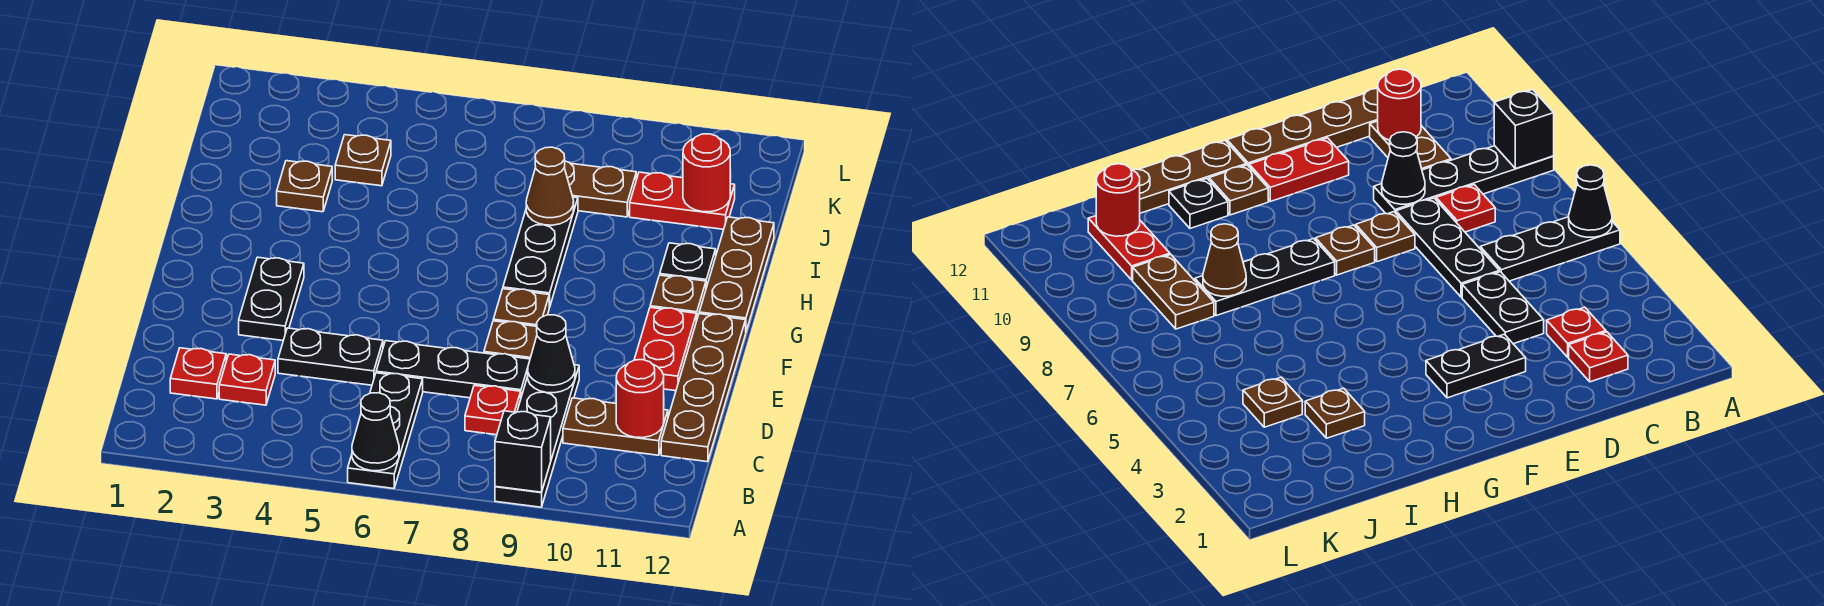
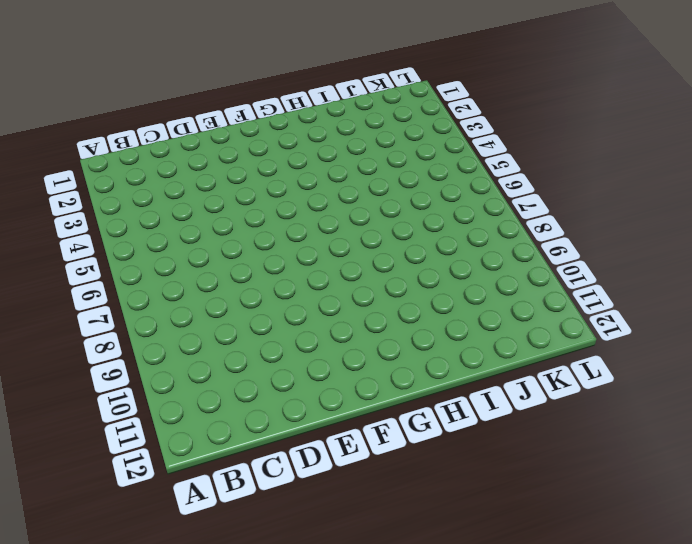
none -> black 1x3 plate [348,373,423,489]
none -> black 1x4 plate [495,365,579,507]
none -> red 1x1 plate [170,348,226,399]

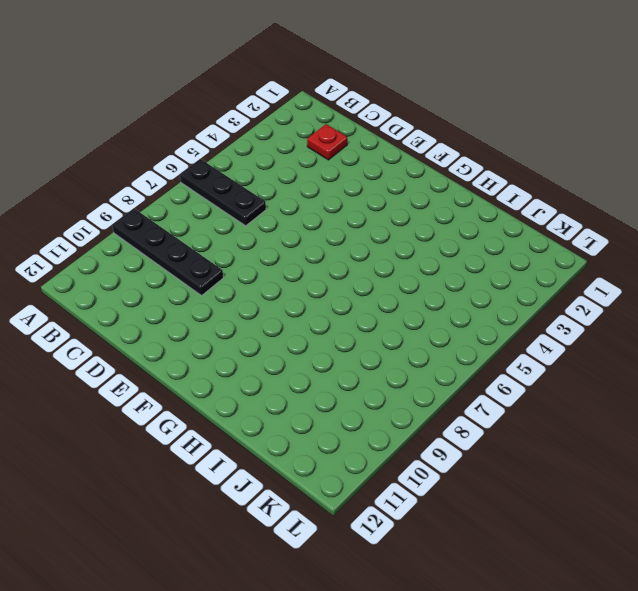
none -> red 1x1 plate [219,354,275,405]
none -> red 1x1 plate [465,385,521,435]
none -> brown 1x2 plate [563,398,668,455]

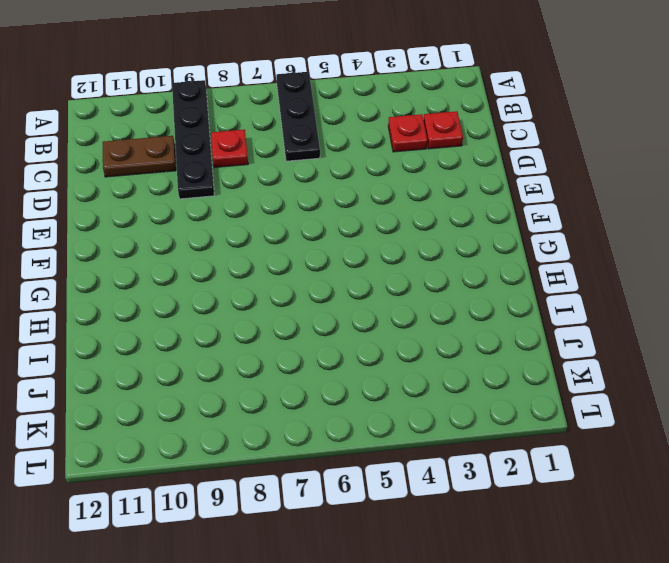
none -> brown 1x4 plate [661,314,746,462]
none -> black 1x2 plate [278,328,383,385]
none -> black 1x3 plate [376,341,530,398]

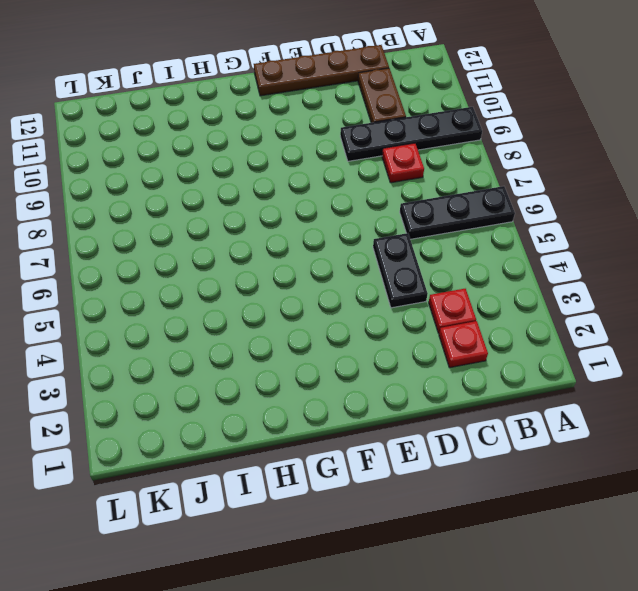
none -> black 1x3 plate [376,341,530,398]
none -> black 1x2 plate [239,257,304,340]
none -> brown 1x1 plate [484,321,537,359]

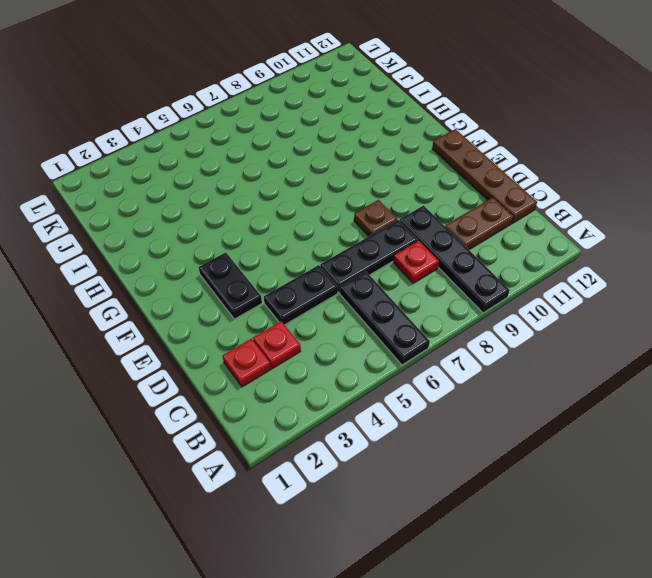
none -> red 1x2 plate [634,307,696,391]
none -> brown 1x1 plate [493,289,549,326]
none -> black 1x3 plate [503,197,578,307]

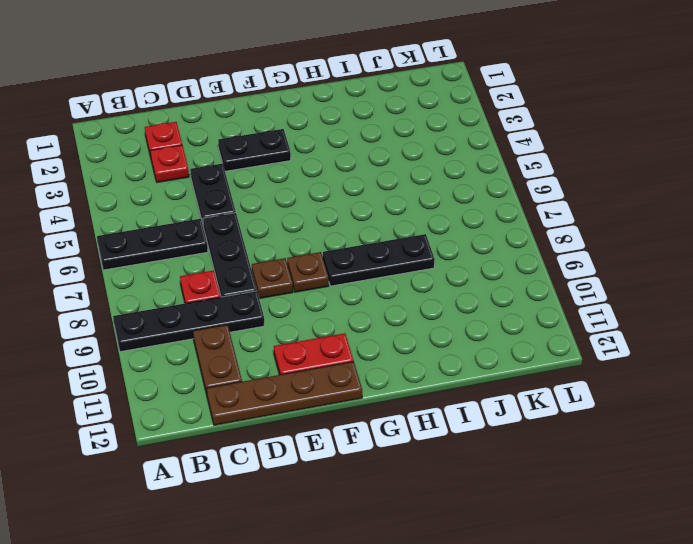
none -> brown 1x1 plate [650,275,706,321]
none -> brown 1x3 plate [699,217,774,331]
none -> black 1x1 plate [660,243,716,287]

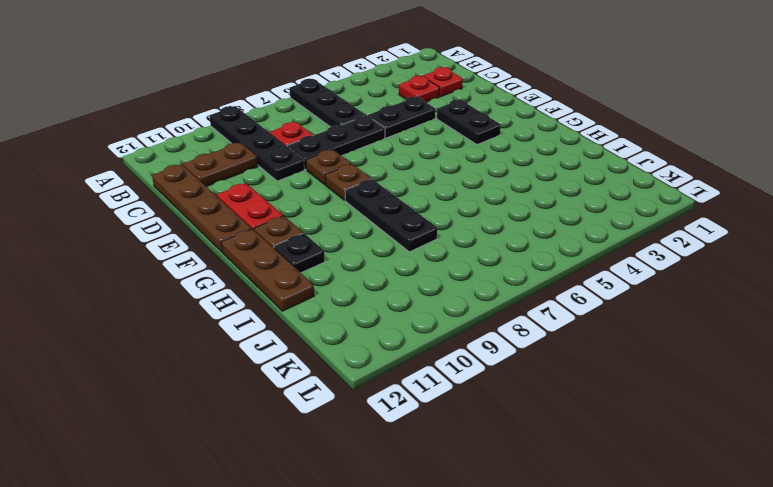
none -> brown 1x1 plate [277,161,332,212]
none -> brown 1x1 plate [335,135,391,186]
none -> brown 1x2 plate [564,161,636,217]

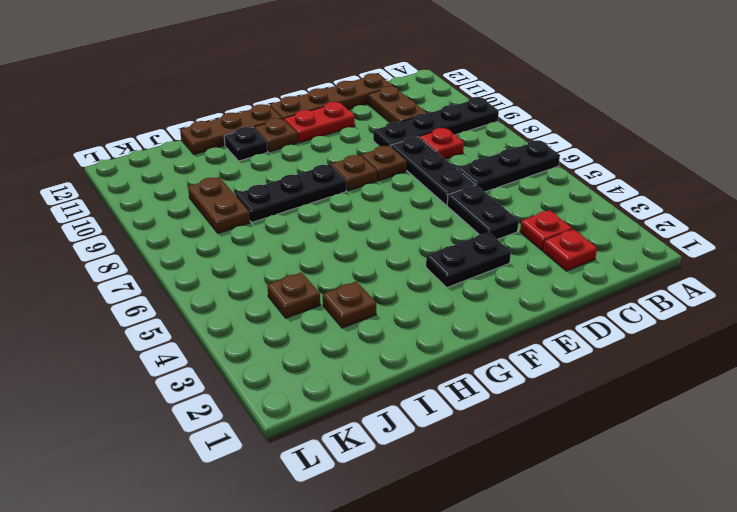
none -> red 1x2 plate [630,172,735,229]
none -> black 1x1 cone [352,393,399,471]
none -> black 1x1 brick [495,411,551,492]

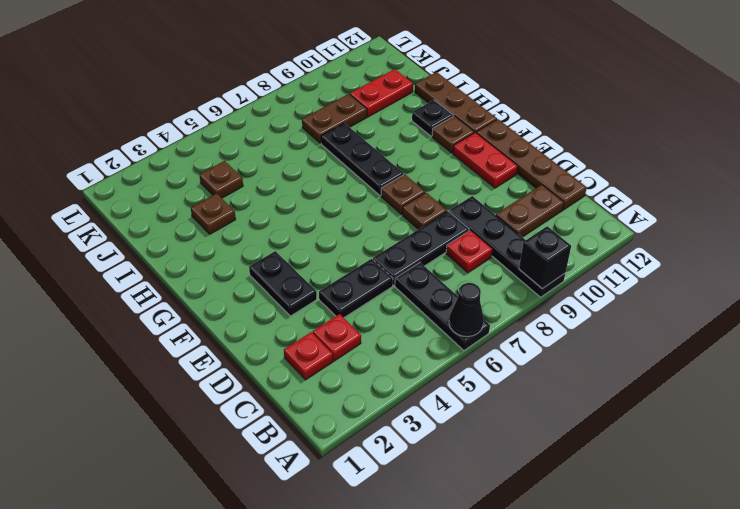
none -> red 1x1 round brick [616,360,664,438]
none -> black 1x1 cone [528,315,575,393]
none -> brown 1x1 cone [526,147,574,225]

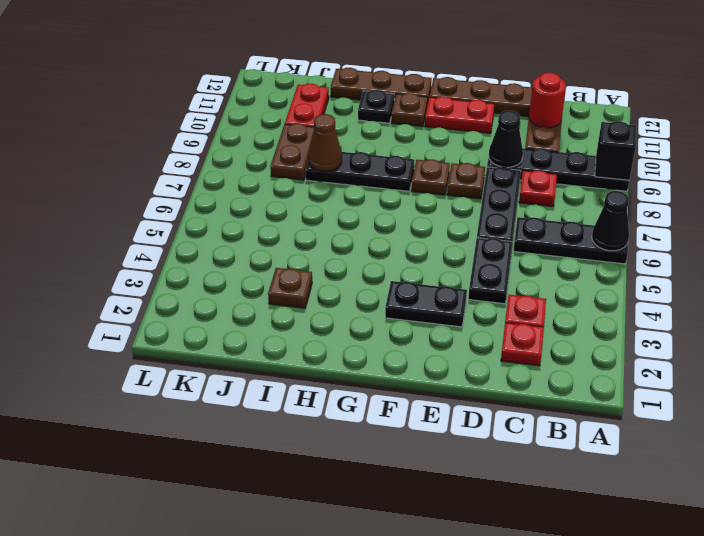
none -> brown 1x1 plate [335,135,391,186]
none -> red 1x1 round brick [683,134,730,212]

